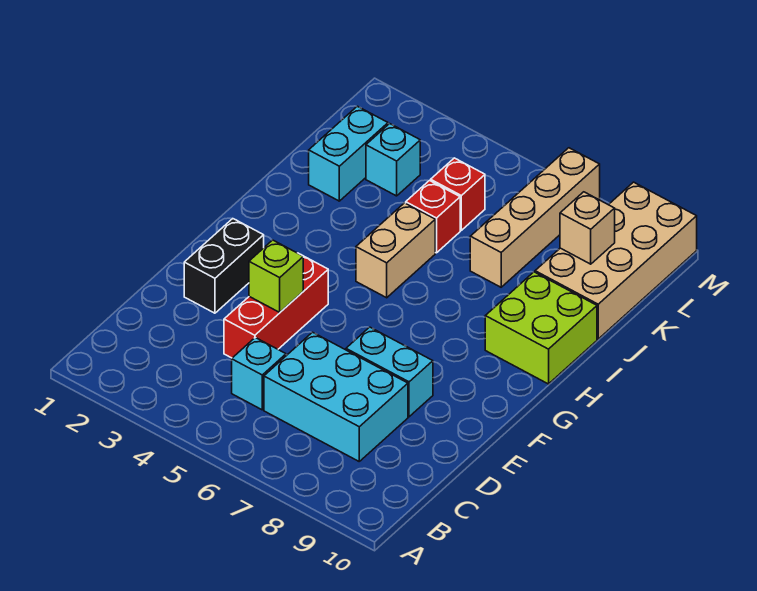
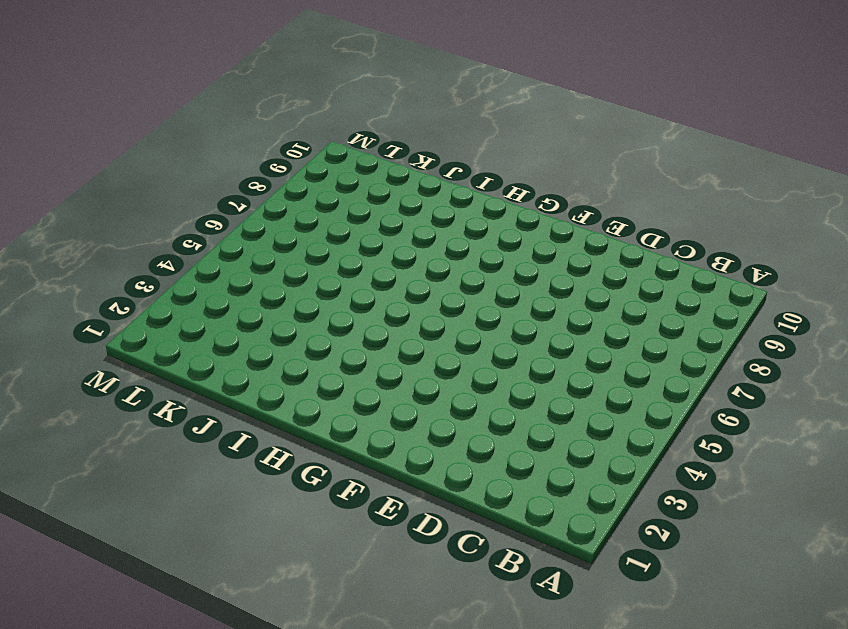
none -> cyan 1x1 brick [232,338,286,410]
none -> cyan 2x3 brick [264,332,408,461]
none -> red 1x3 brick [224,253,328,358]

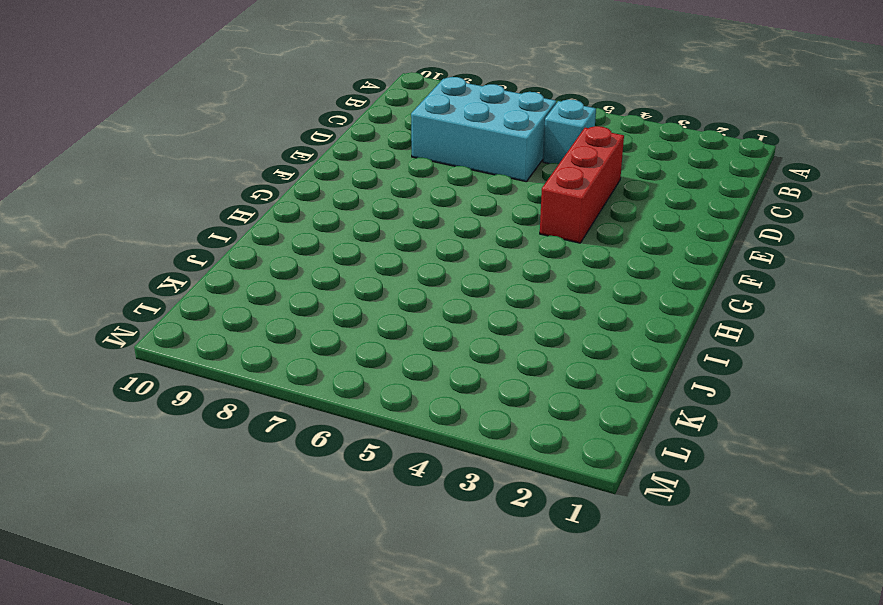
none -> black 1x2 brick [184,219,264,313]
none -> cyan 1x2 brick [346,327,433,417]
none -> tan 1x2 brick [356,203,435,298]

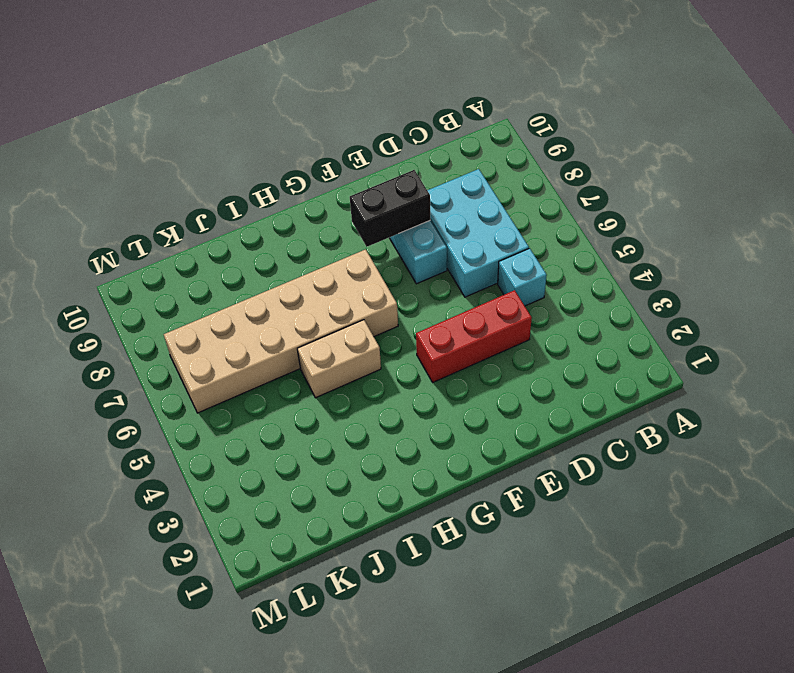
black 1x2 brick [350,170,430,247] -> black 1x2 brick moved to [184,219,264,313]
tan 2x6 brick [164,249,398,413] -> tan 1x4 brick [470,148,600,287]
none -> lime 2x2 brick [485,272,597,384]
none -> cyan 1x2 brick [309,106,388,201]
none -> red 1x1 brick [406,181,460,253]

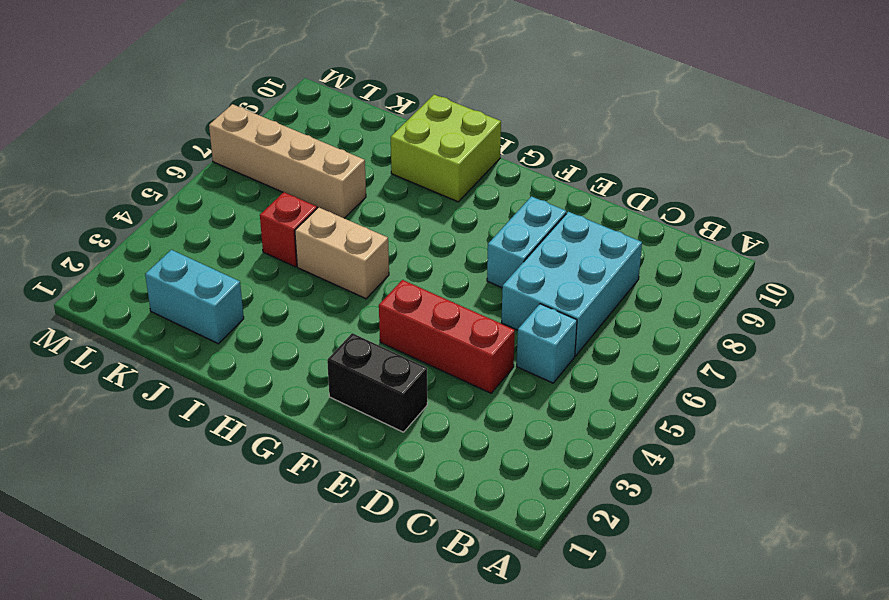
none -> tan 2x4 brick [535,182,697,339]
none -> cyan 1x1 brick [366,124,420,196]
none -> red 1x1 brick [431,158,485,230]

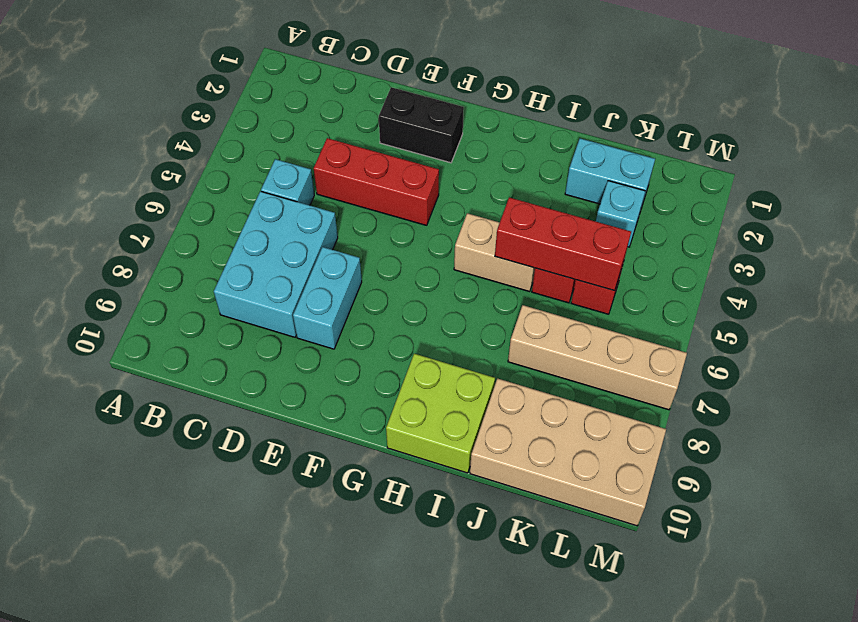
red 1x3 brick [495,197,631,291] -> none
none -> lime 1x1 brick [249,240,303,312]
none -> tan 1x1 brick [560,192,615,264]

